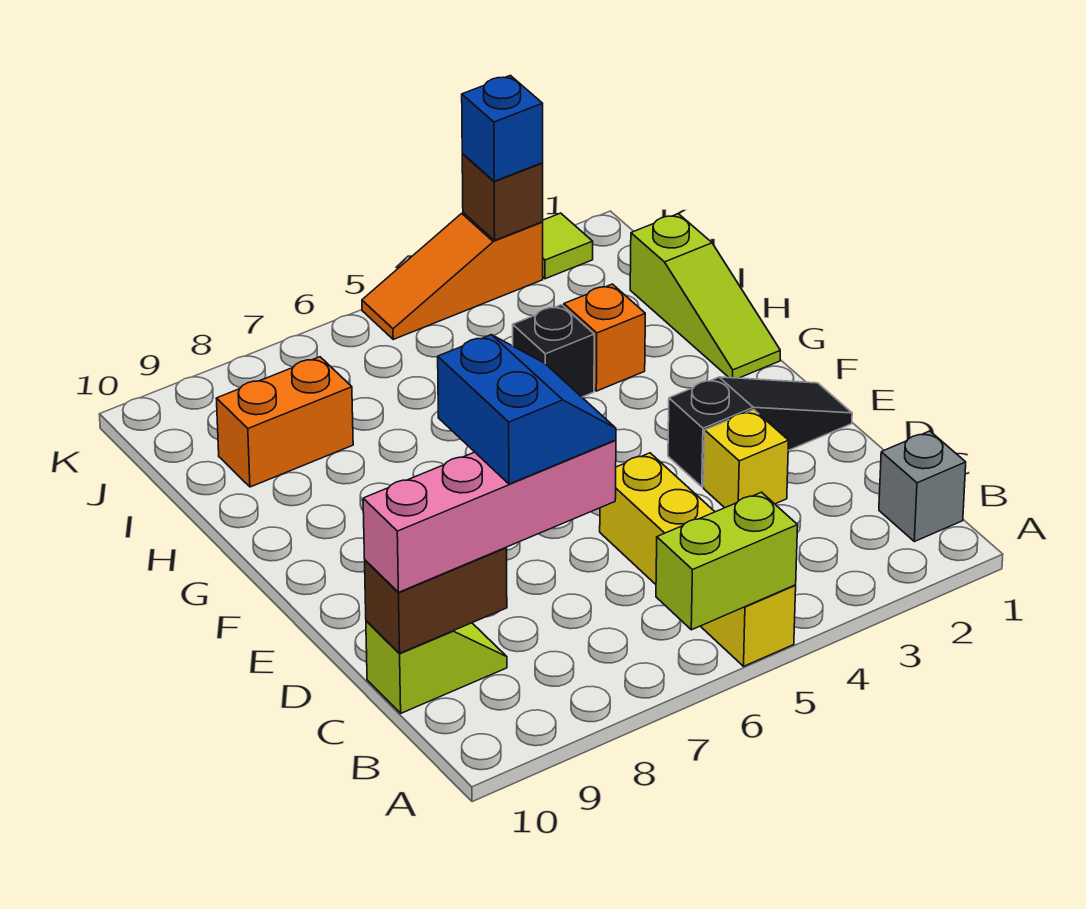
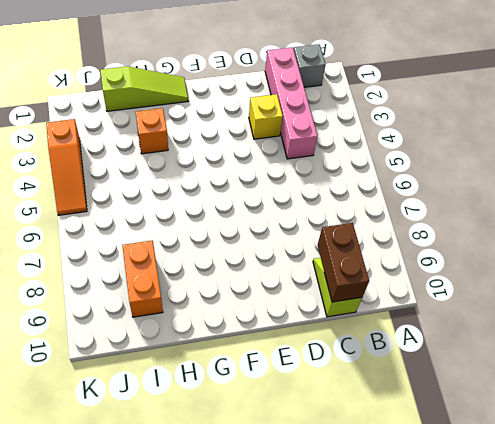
pink 1x4 brick [265,47,318,159] -> pink 1x4 brick moved to [363,440,616,592]
none -> yellow 1x4 brick [600,453,796,666]
none -> black 1x3 slope [668,377,852,487]
none -> black 1x1 brick [513,305,594,397]

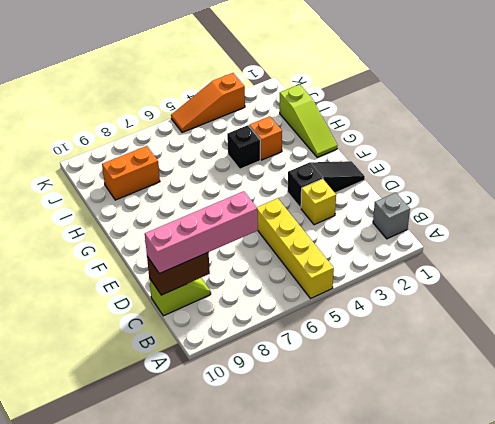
none -> lime 1x1 tile [543,213,593,279]
none -> lime 1x2 brick [656,492,798,630]
none -> brown 1x1 brick [462,154,543,240]

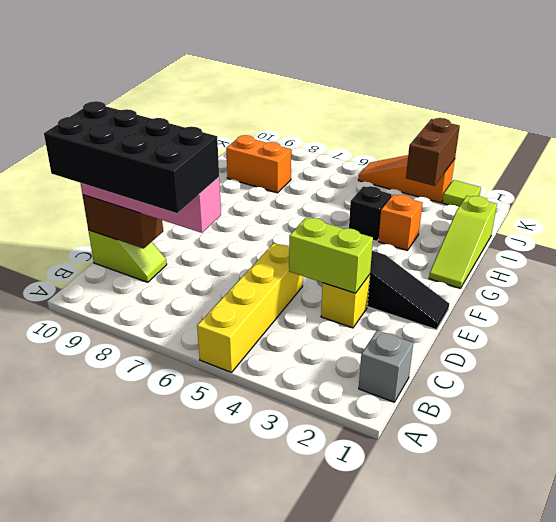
black 2x4 brick [44,101,219,213] -> blue 2x2 slope [438,335,616,484]
lime 1x2 brick [289,218,373,293] -> lime 1x2 brick moved to [656,492,798,630]
brown 1x2 brick [406,118,460,186] -> brown 1x1 brick [462,154,543,240]
none -> blue 1x1 brick [462,75,543,181]

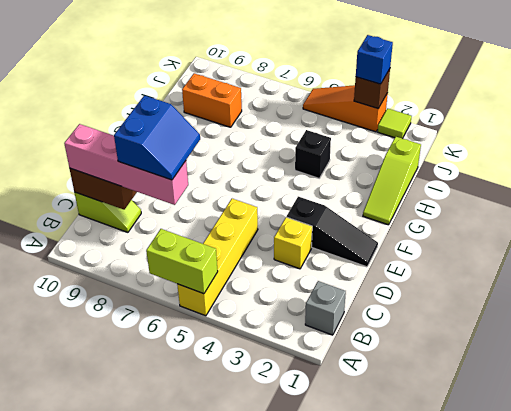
none -> orange 1x1 brick [564,284,645,391]

